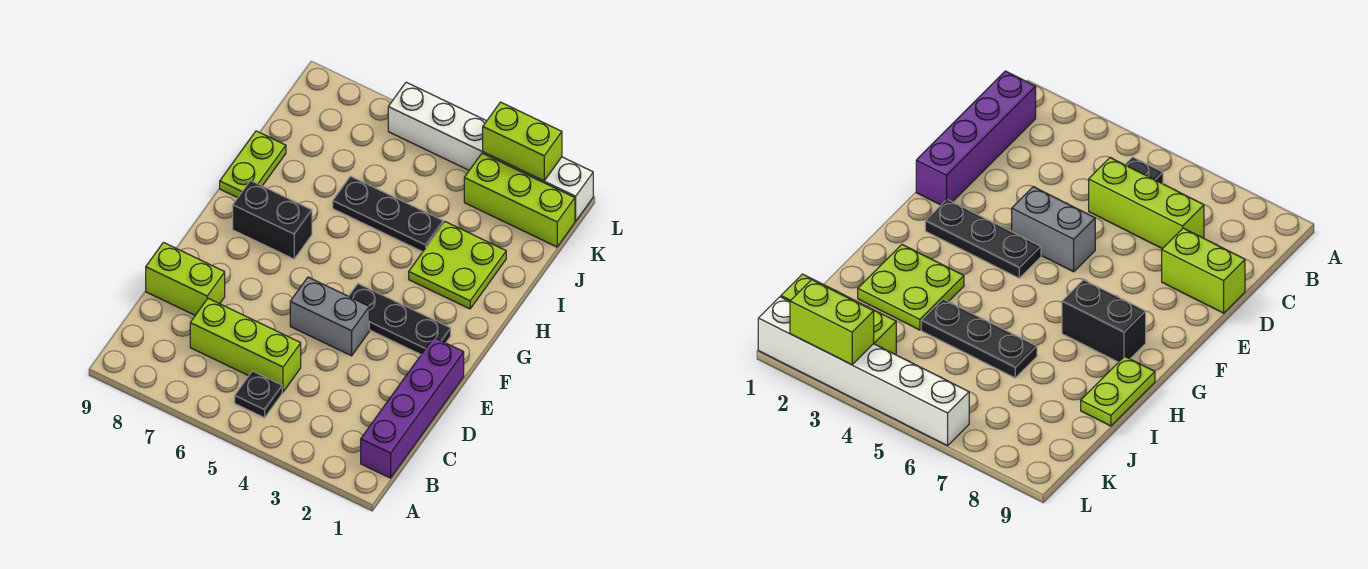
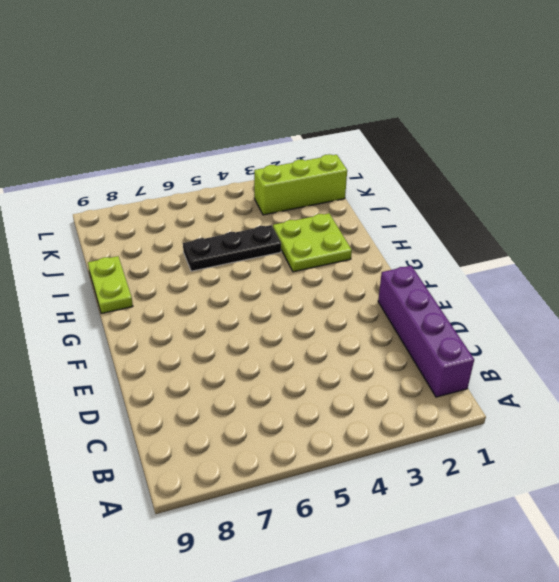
none -> black 1x1 plate [235,371,282,418]
none -> lime 1x3 brick [190,298,301,392]
none -> lime 1x2 brick [146,243,225,315]

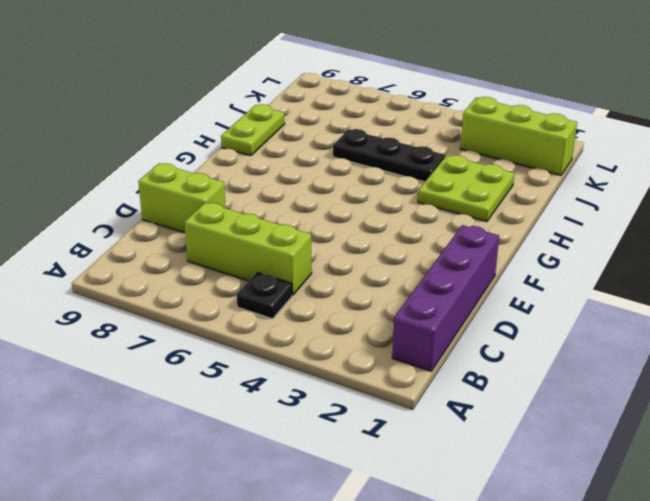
none -> grey 1x2 brick [290,277,369,356]
none -> black 1x3 plate [349,284,451,354]
none -> black 1x2 brick [233,181,312,259]

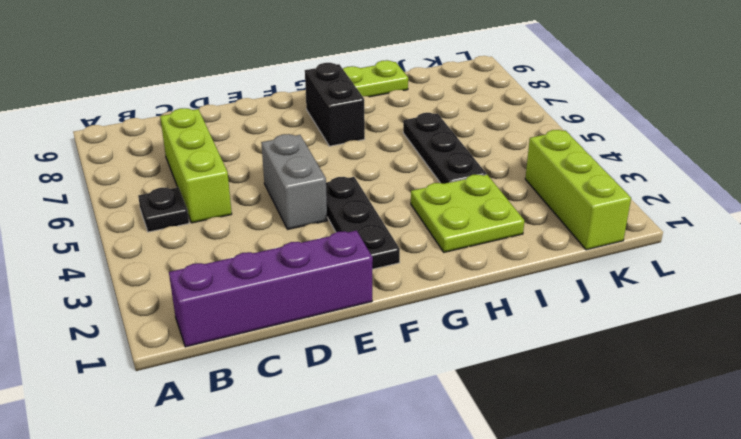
none -> lime 1x2 brick [146,243,225,315]
none -> white 1x6 brick [388,82,593,221]
none -> lime 1x2 brick [483,102,562,181]

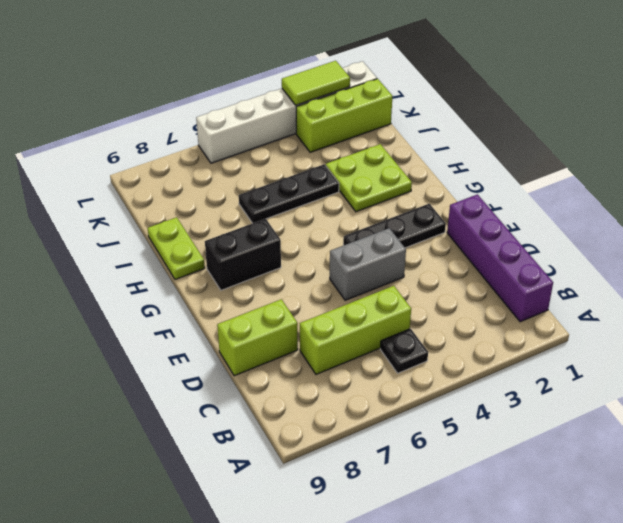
lime 1x2 tile [282,61,350,105] -> lime 1x2 brick [483,102,562,181]

